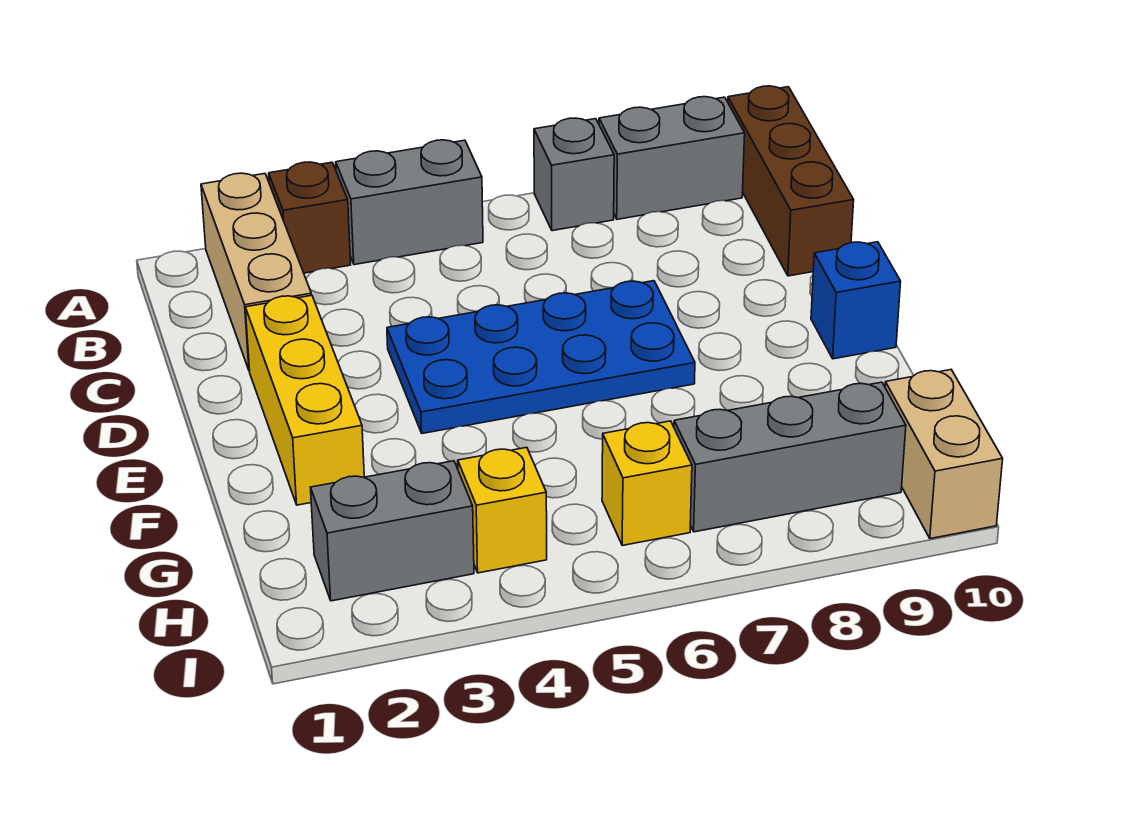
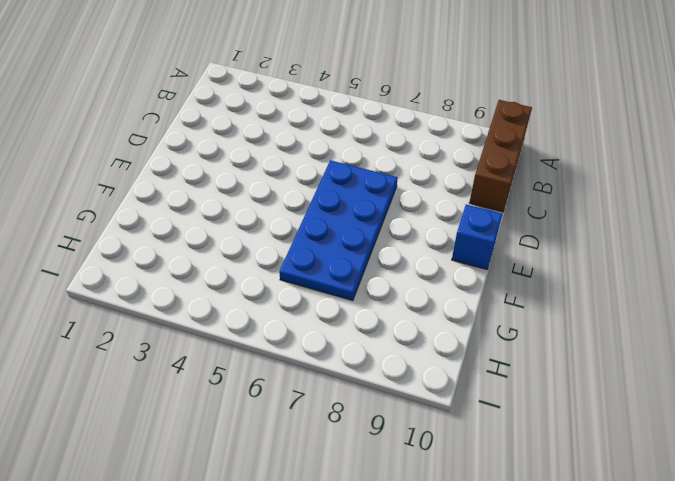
blue 2x4 plate [279,160,397,301] -> blue 2x4 plate turned to [387,281,695,434]
none -> tan 1x3 brick [201,173,311,371]
none -> brown 1x1 brick [269,162,351,273]
none -> grey 1x2 brick [336,140,483,265]

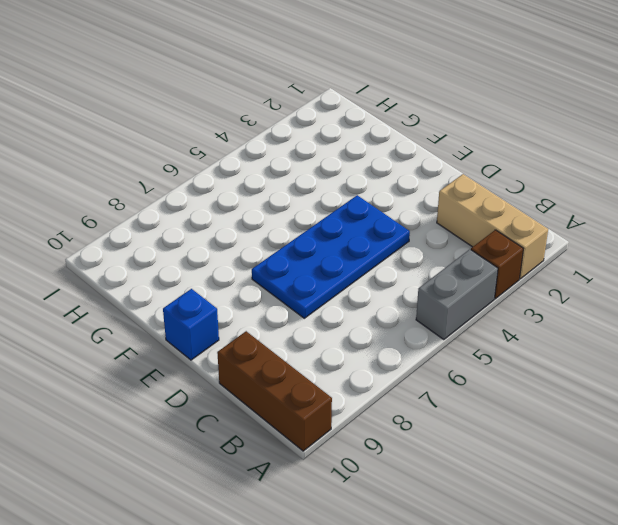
none -> grey 1x1 brick [534,118,614,231]
none -> grey 1x2 brick [599,97,745,219]
none -> yellow 1x3 brick [245,295,364,505]

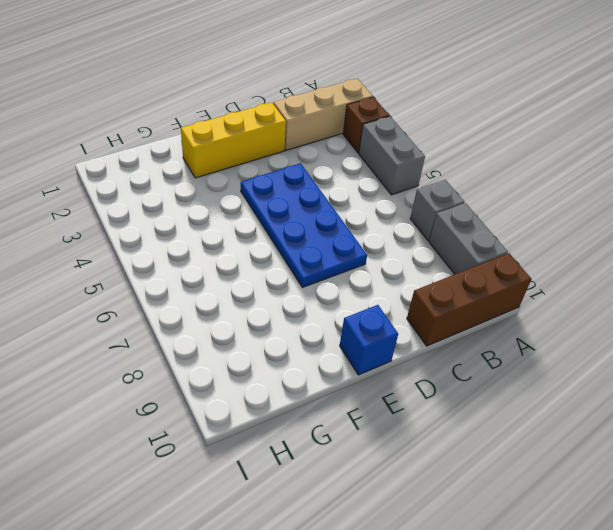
none -> grey 1x2 brick [310,461,474,601]
none -> yellow 1x1 brick [458,447,547,573]
none -> yellow 1x1 brick [602,421,692,545]

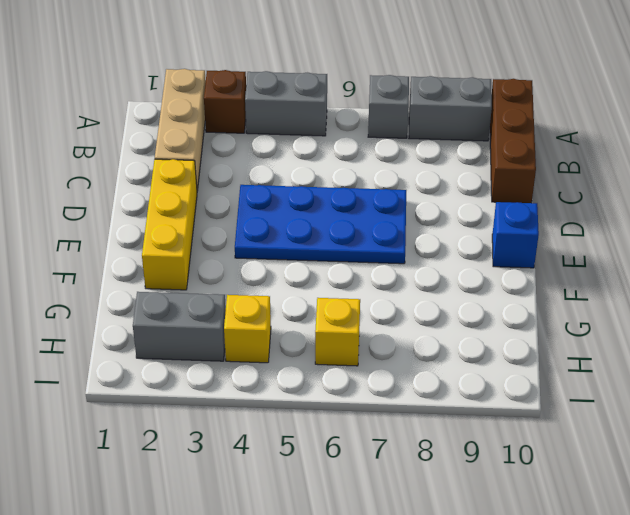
none -> grey 1x3 brick [674,382,906,532]
none -> tan 1x2 brick [885,370,1003,539]

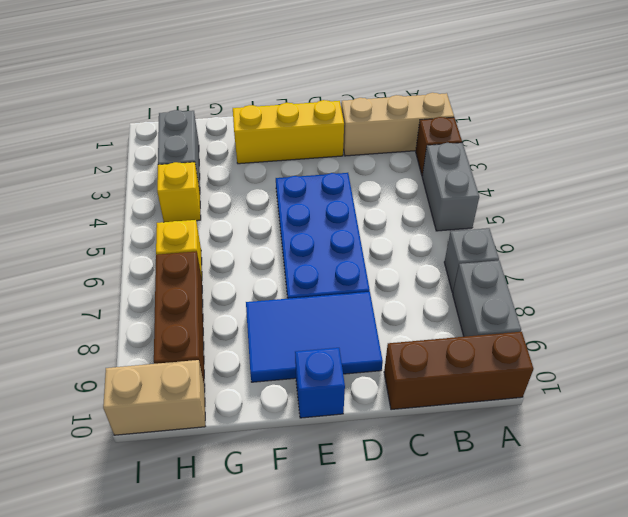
blue 2x3 tile [246,292,383,382] -> none
brown 1x3 brick [154,251,205,386] -> grey 1x3 brick [674,382,906,532]

